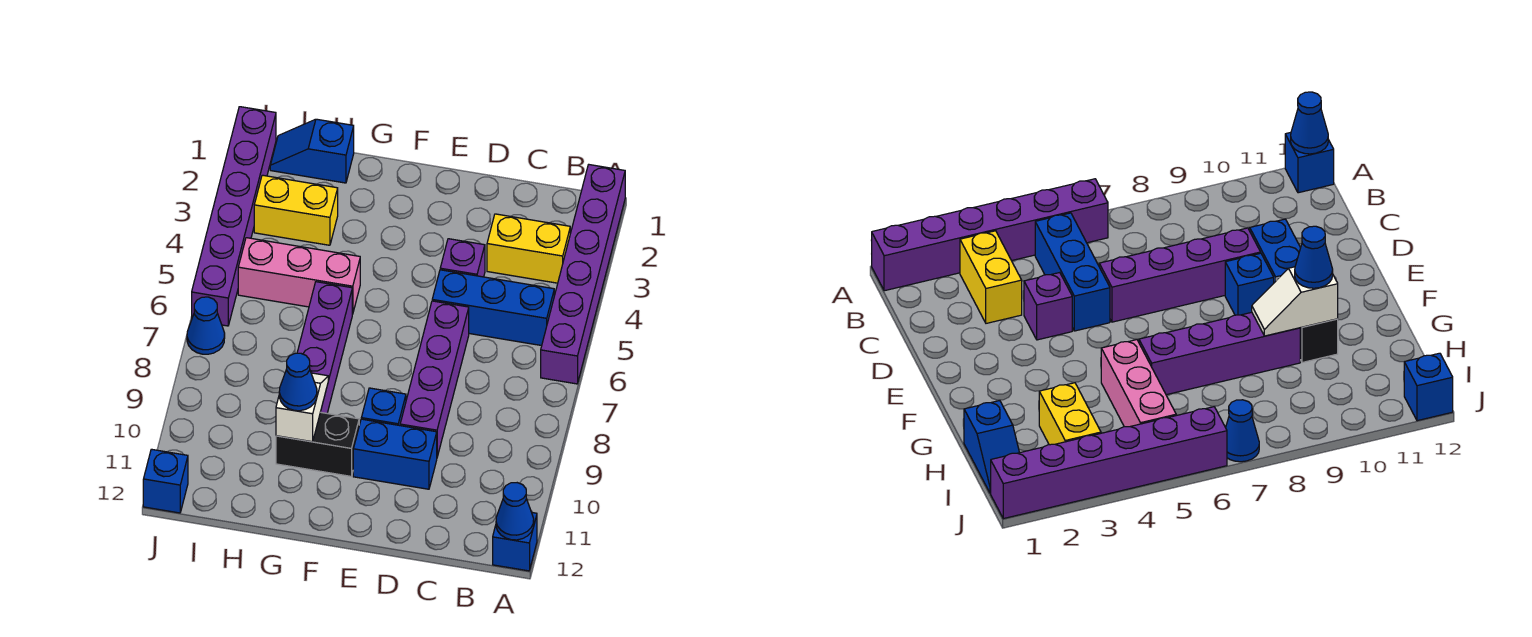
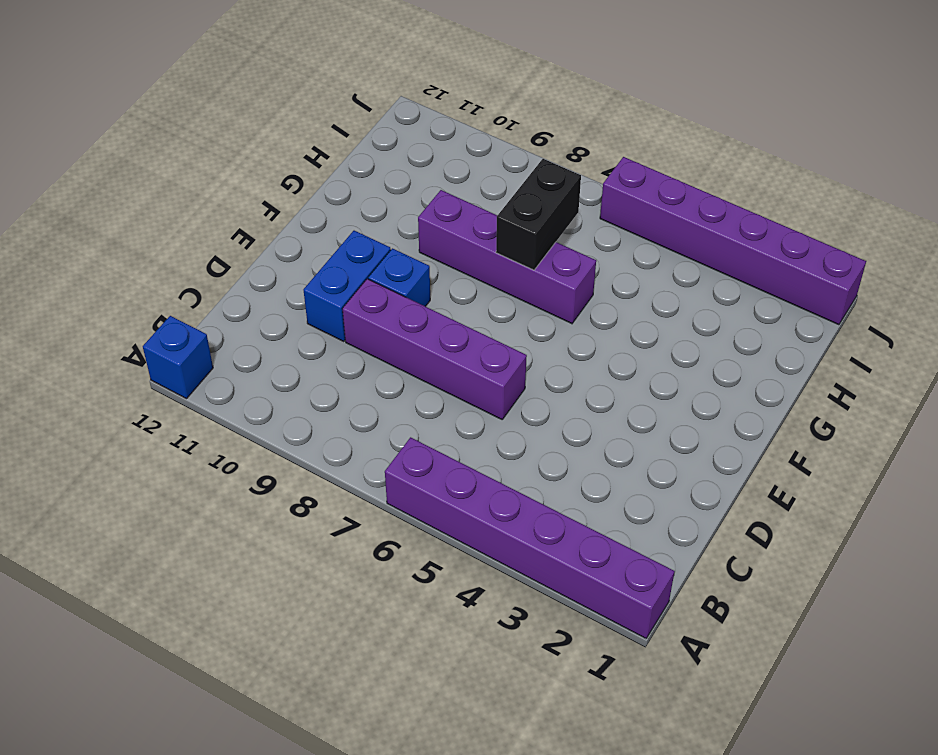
black 1x2 brick [496,159,581,270] -> black 1x2 brick moved to [276,412,359,476]
none -> yellow 1x2 brick [487,214,570,283]
none -> blue 1x3 brick [432,270,554,346]
none -> purple 1x1 brick [440,239,485,277]

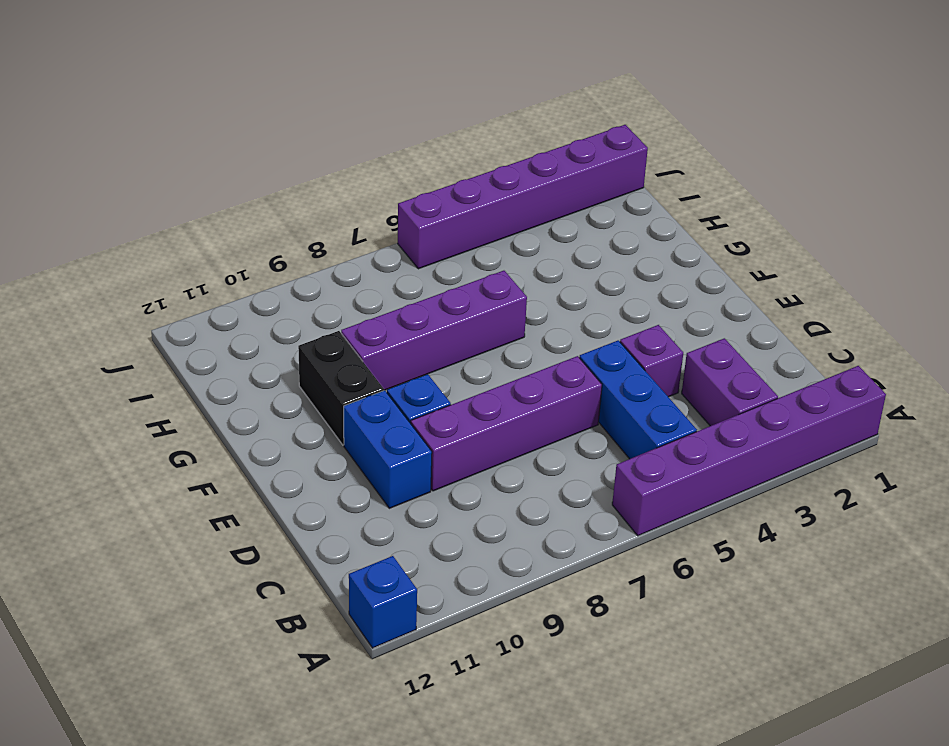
purple 1x2 brick [682,338,778,426] -> yellow 1x2 brick [487,214,570,283]
none -> pink 1x3 brick [238,238,360,314]
none -> blue 1x2 slope [270,119,354,183]
none -> yellow 1x2 brick [254,175,338,245]

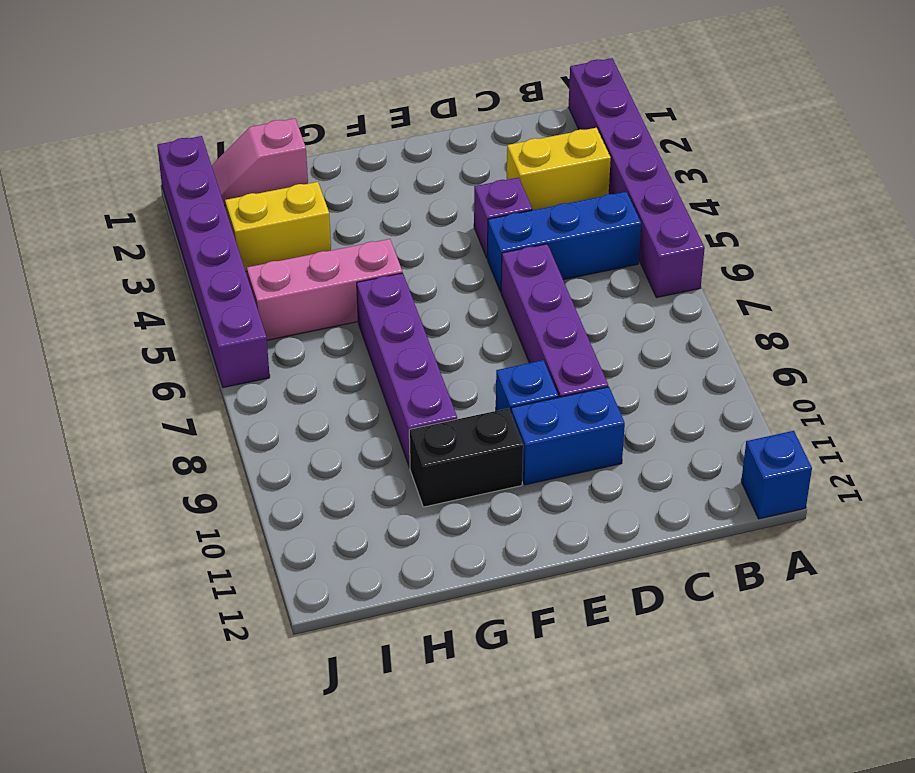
pink 1x2 slope [212,118,308,206] -> blue 1x2 slope [270,119,354,183]
none -> blue 1x1 cone [187,297,225,354]
none -> blue 1x1 brick [143,449,188,513]
none -> blue 1x1 cone [496,483,534,540]

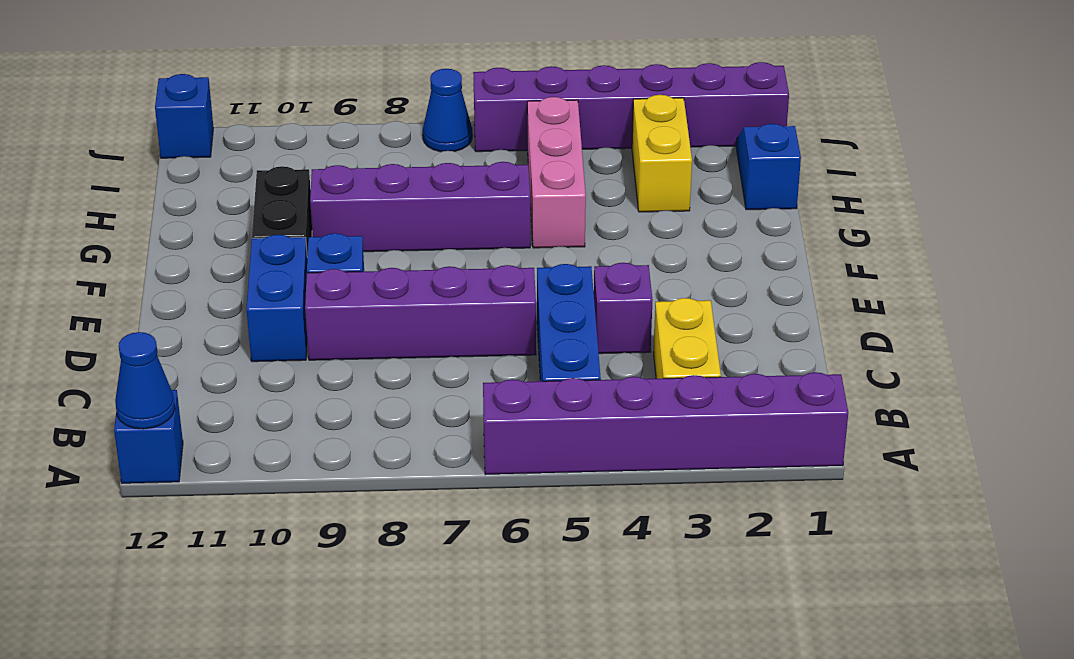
none -> white 1x2 slope [276,373,328,442]
none -> blue 1x1 cone [279,353,317,411]

